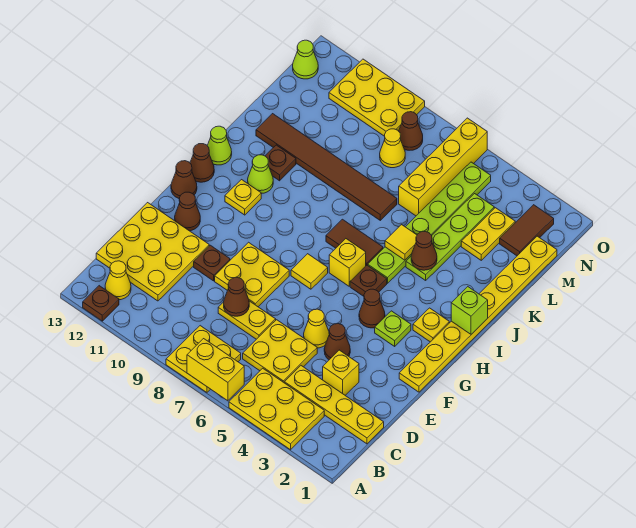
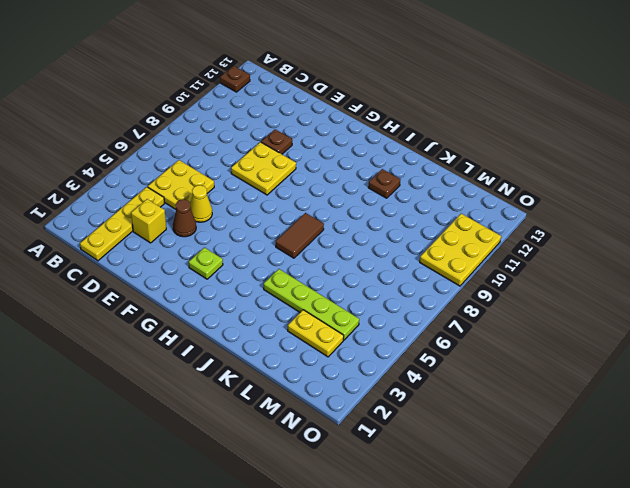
none -> yellow 2x3 plate [229,368,324,450]
none -> yellow 2x2 plate [166,326,241,392]
none -> yellow 1x1 cone [105,261,131,300]
none -> yellow 3x3 plate [96,203,209,301]

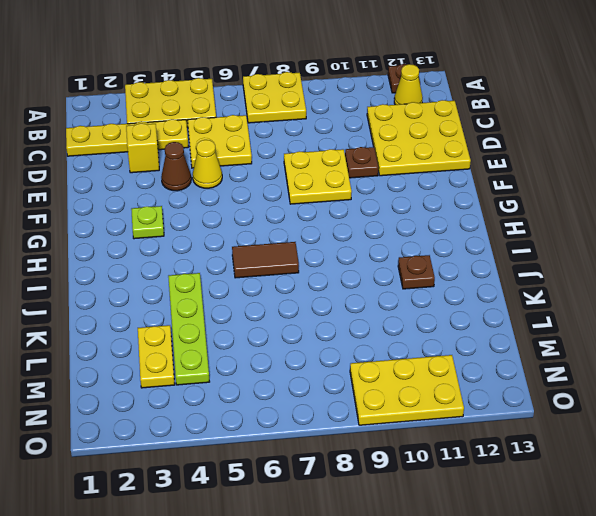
none -> yellow 1x2 plate [218,301,276,339]
none -> yellow 1x8 plate [399,236,557,392]
none -> brown 1x1 cone [175,192,200,231]
none -> brown 1x1 cone [359,289,385,328]

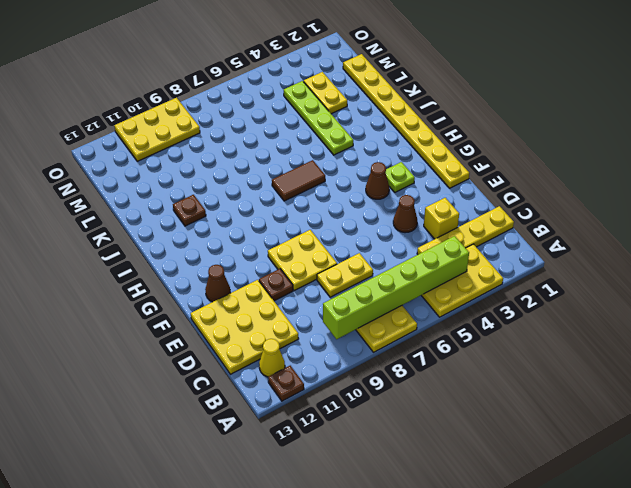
lime 1x6 brick [323,236,469,339] -> none
none -> yellow 2x2 plate [243,320,317,382]
none -> yellow 1x1 cone [304,309,329,348]
none -> yellow 1x1 tile [291,254,328,289]
none -> brown 1x1 cone [171,161,197,198]

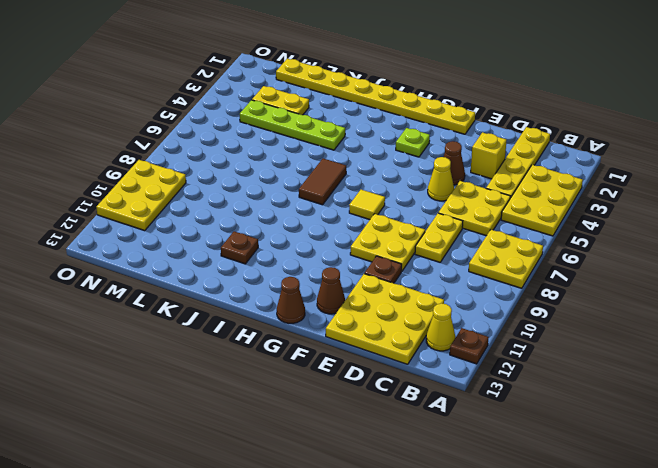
none -> brown 1x1 cone [359,289,385,328]
none -> yellow 1x1 plate [413,308,449,342]
none -> brown 1x1 plate [350,265,387,296]
none -> yellow 1x1 brick [329,239,366,286]

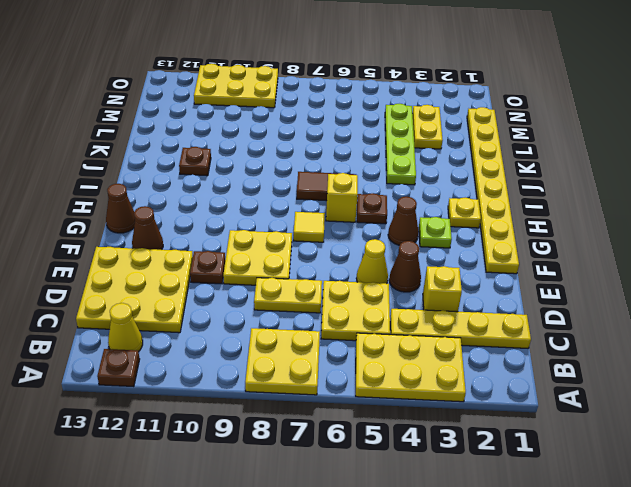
none -> yellow 1x1 plate [225,180,261,215]
none -> brown 1x1 cone [190,144,214,182]
none -> lime 1x6 plate [368,162,491,283]
none -> lime 1x1 cone [248,155,273,194]

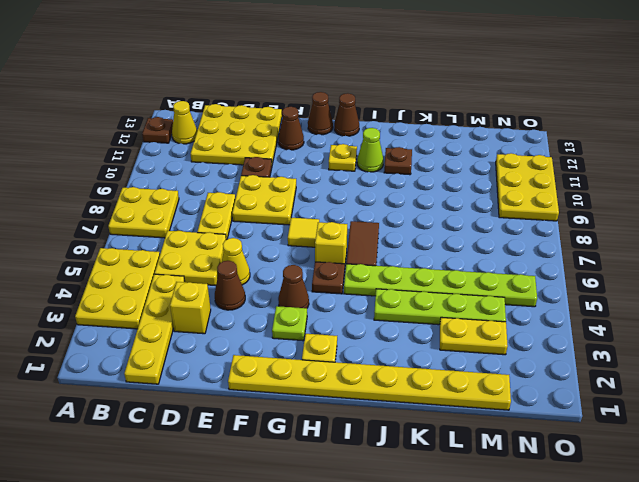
none -> lime 1x1 cone [207,126,232,165]
none -> brown 1x6 tile [256,114,397,220]
none -> yellow 1x4 brick [399,118,487,216]
none -> brown 1x2 tile [500,205,554,256]

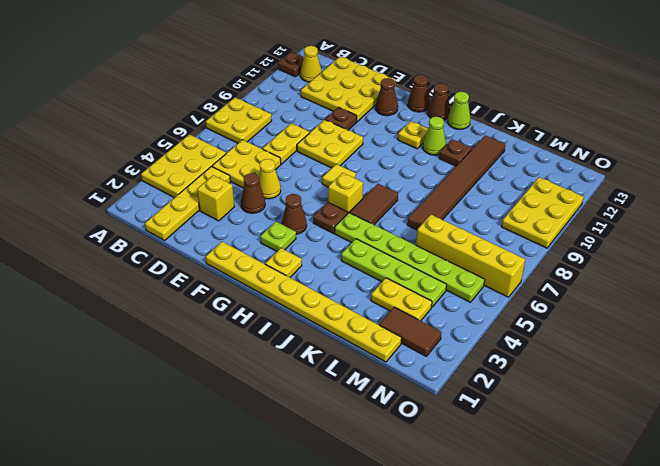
none -> yellow 1x1 cone [380,129,405,168]
none -> brown 1x1 cone [399,112,423,150]
none -> lime 1x1 cone [293,40,318,79]
none -> yellow 1x2 brick [187,339,244,401]

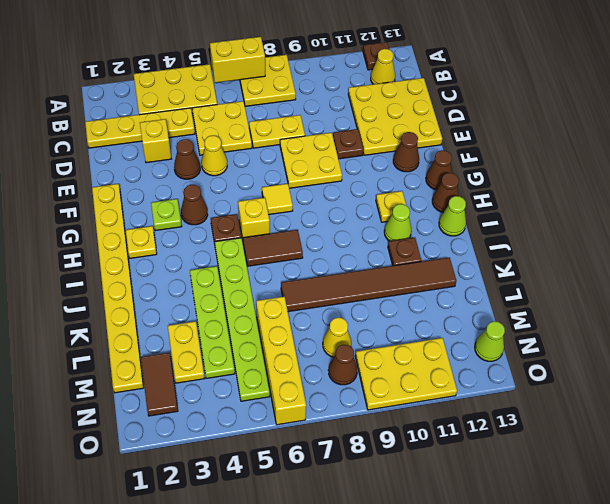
none -> brown 1x1 cone [224,278,249,316]
none -> lime 1x1 brick [451,287,488,334]
none -> brown 1x1 cone [411,231,437,270]
none -> yellow 1x1 tile [385,225,417,260]

